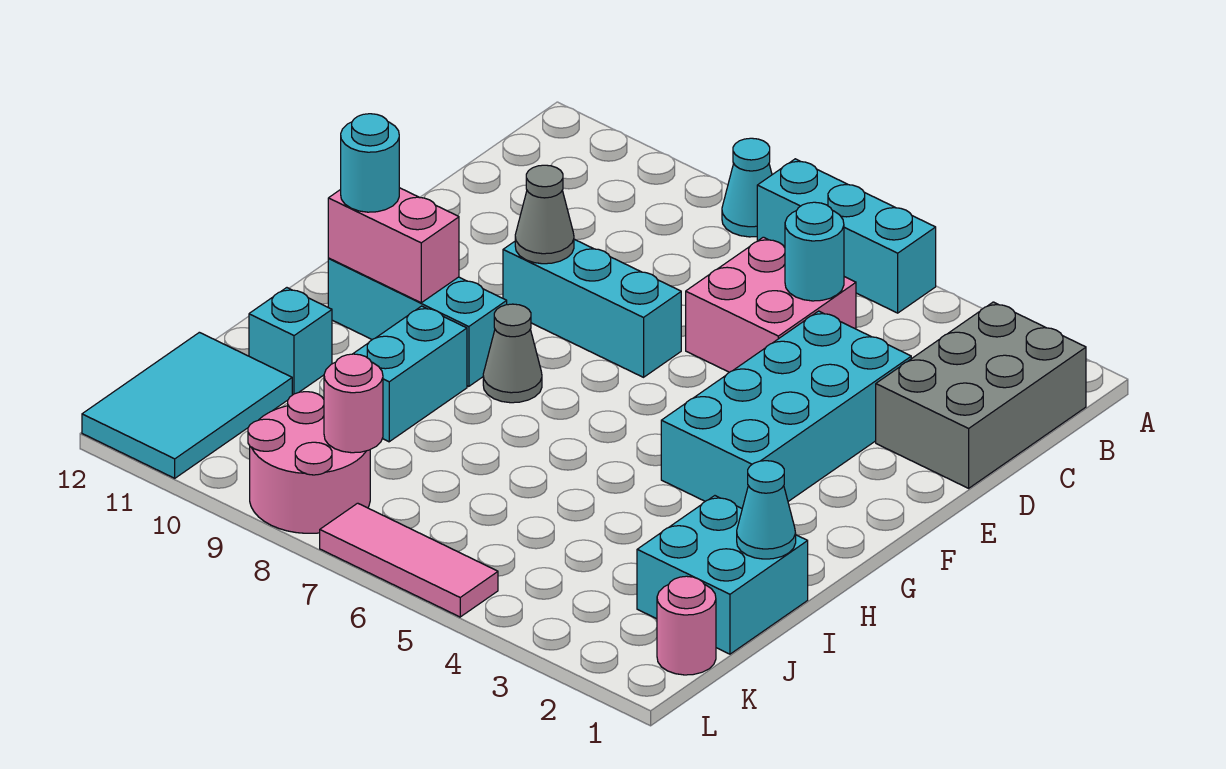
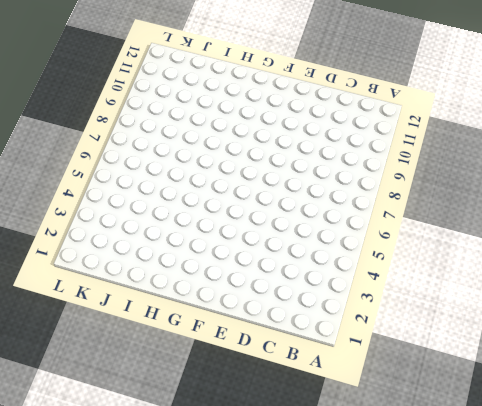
none -> cyan 1x3 brick [757,159,936,313]
none -> cyan 1x1 cone [722,138,772,237]
none -> grey 2x3 brick [876,302,1086,488]

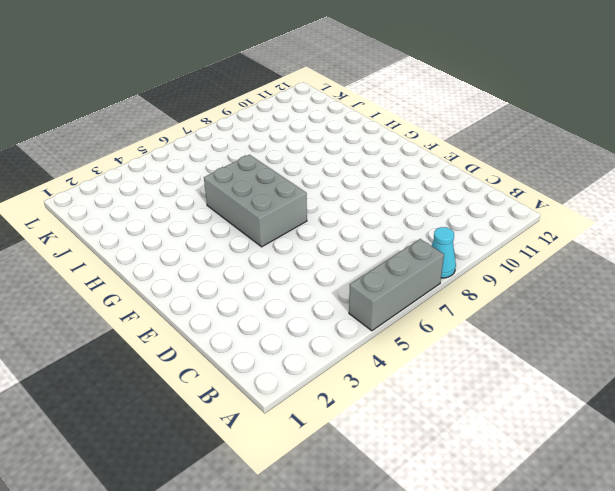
grey 1x3 brick [349,239,444,331] -> cyan 1x3 brick [757,159,936,313]
grey 2x3 brick [204,155,307,247] -> grey 2x3 brick moved to [876,302,1086,488]
none -> pink 2x2 brick [686,237,856,372]
none -> cyan 2x4 brick [661,311,911,508]
none -> cyan 1x3 brick [503,239,681,377]

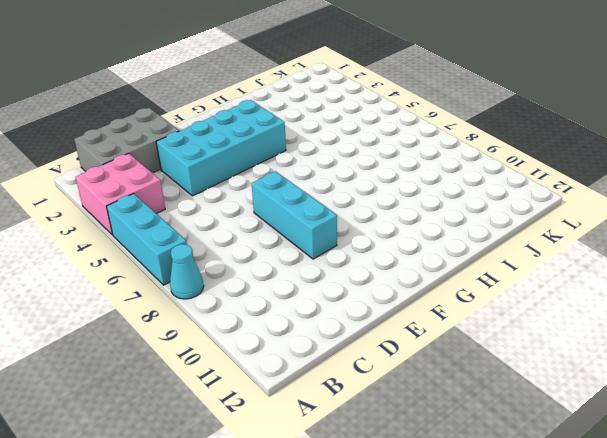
pink 2x2 brick [75,153,165,235] -> pink 2x2 brick moved to [686,237,856,372]
none -> grey 1x1 cone [483,304,542,403]
none -> cyan 1x3 brick [328,258,507,386]
none -> cyan 1x2 brick [353,306,467,442]

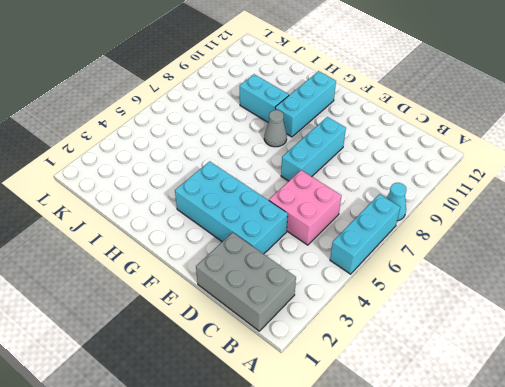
none -> cyan 2x2 brick [637,496,808,654]
none -> cyan 1x1 brick [249,288,332,395]
none -> cyan 2x3 tile [82,332,292,478]

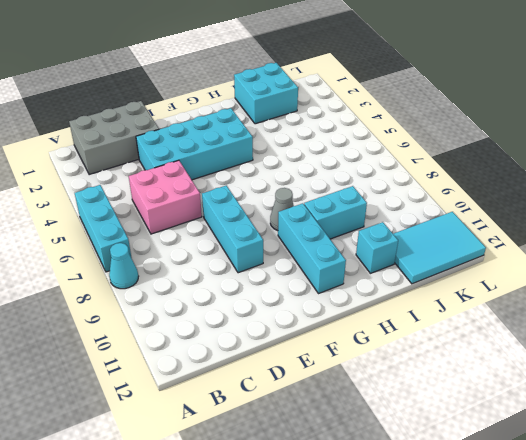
none -> pink 1x1 round brick [657,576,716,675]
none -> pink 2x2 round brick [248,392,370,533]
none -> pink 1x3 tile [320,503,498,617]

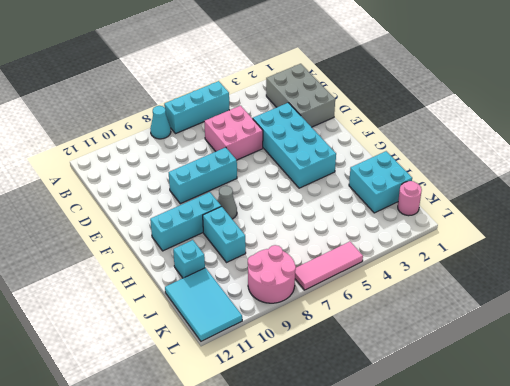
none -> cyan 1x1 round brick [785,202,844,301]
none -> grey 1x1 cone [515,165,574,264]
none -> pink 1x2 brick [328,188,459,303]

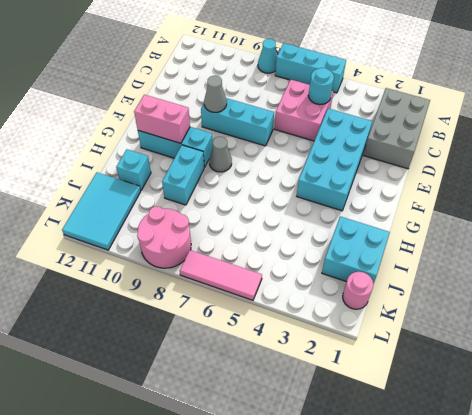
none -> cyan 1x1 cone [737,461,796,559]
none -> pink 1x1 round brick [324,354,383,453]
none -> cyan 1x1 round brick [341,114,399,212]

